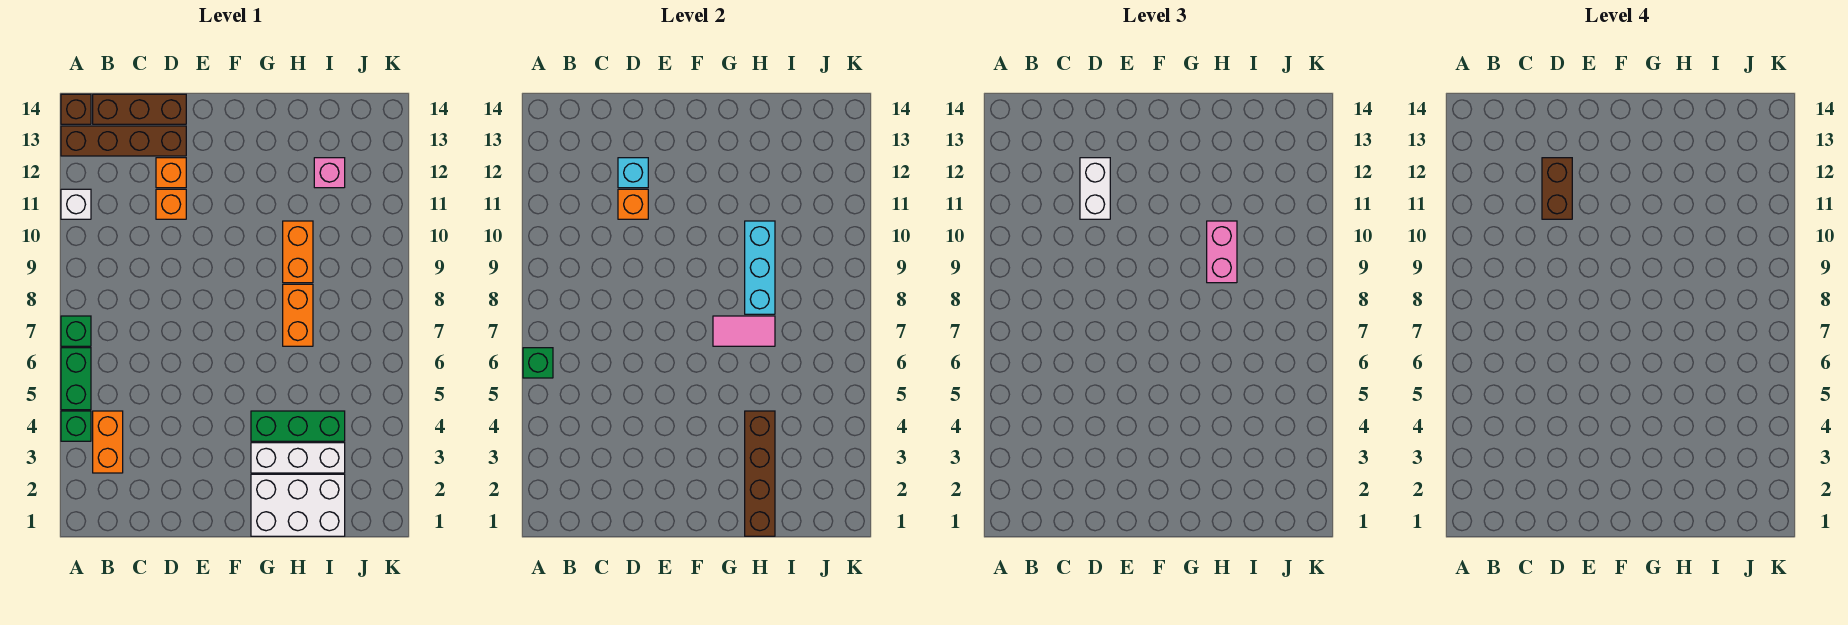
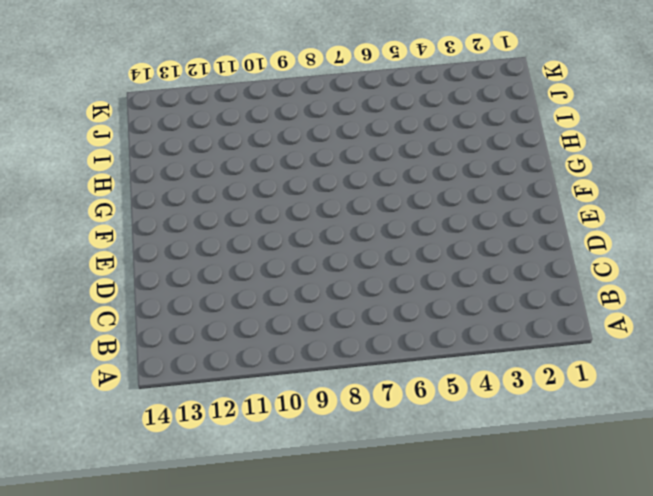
none -> green 1x1 brick [61,411,91,441]
none -> green 1x2 brick [61,348,91,410]
none -> green 1x1 brick [61,316,91,346]

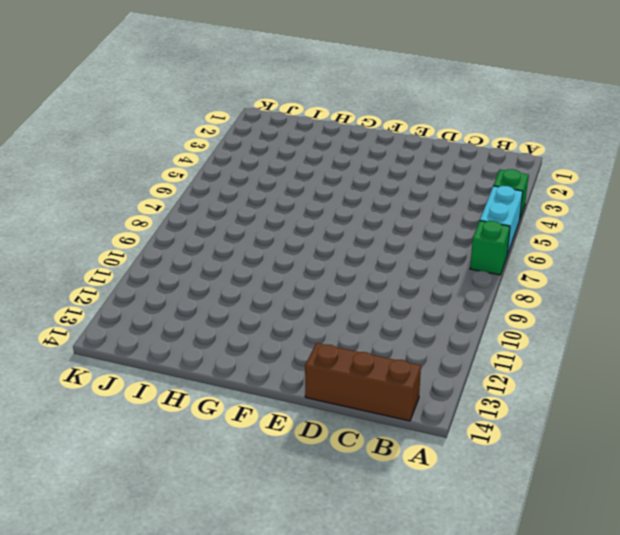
cyan 1x2 brick [480,186,523,255] -> green 1x2 brick [61,348,91,410]
none -> white 1x1 brick [61,189,91,219]
none -> brown 1x4 brick [61,126,186,156]
none -> brown 1x1 brick [61,94,91,124]

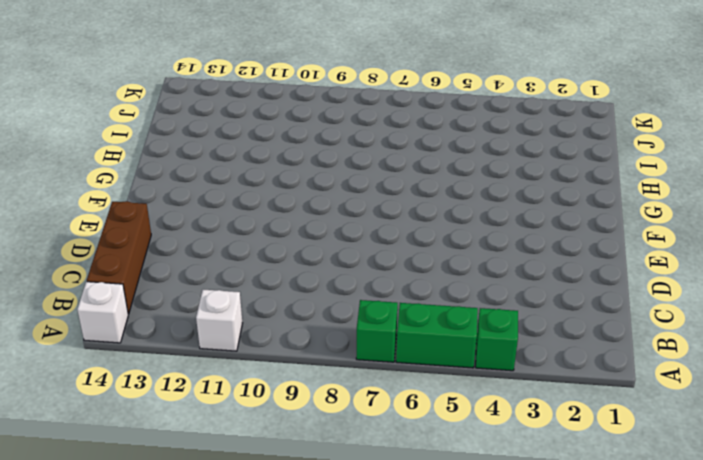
white 1x1 brick [77,282,128,343] -> brown 1x1 brick [61,94,91,124]
none -> brown 1x4 brick [61,126,186,156]
none -> orange 1x2 brick [93,411,123,473]
none -> orange 1x1 brick [156,189,186,219]

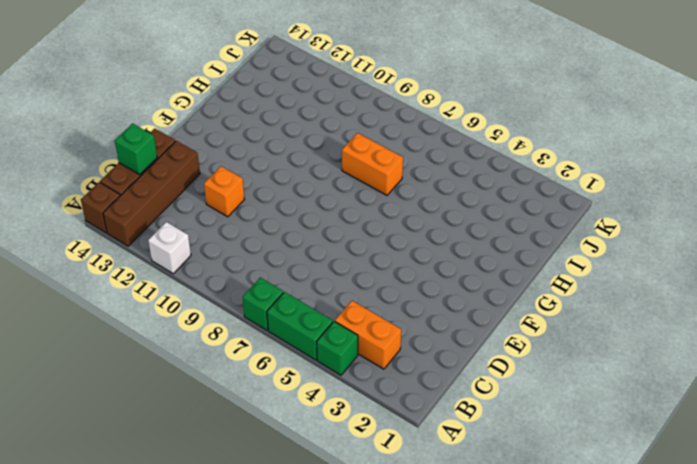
green 1x1 brick [115,123,157,175] -> green 1x1 brick moved to [523,348,553,378]
none -> orange 1x1 brick [156,158,186,188]
none -> white 2x3 brick [251,474,345,536]
none -> white 1x3 brick [251,443,345,473]

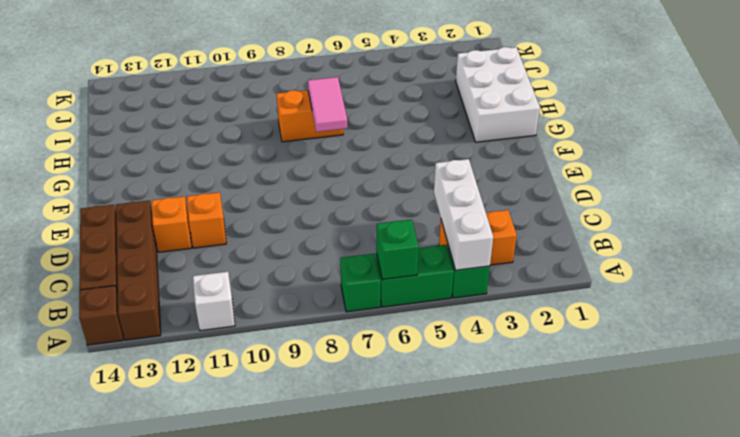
white 1x3 brick [434,159,493,270] -> white 1x3 brick moved to [251,443,345,473]
none -> green 1x3 brick [251,411,345,441]
none -> orange 1x2 brick [283,221,313,283]
none -> pink 1x1 brick [314,158,345,188]

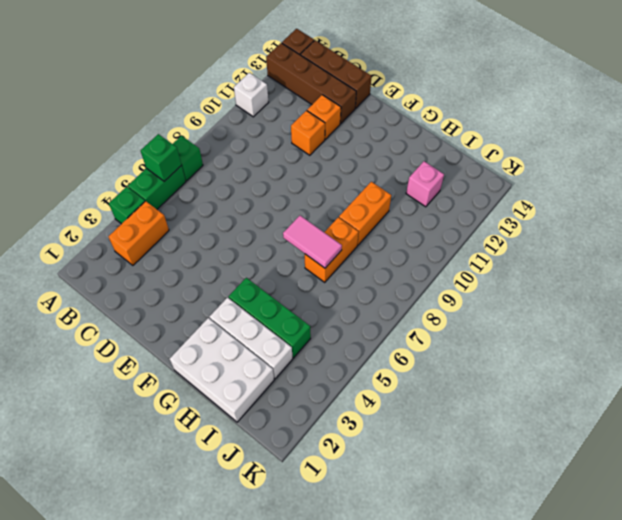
none -> orange 1x1 brick [618,189,648,219]
none -> cyan 1x1 brick [618,158,648,188]
none -> brown 1x4 brick [745,411,775,536]

